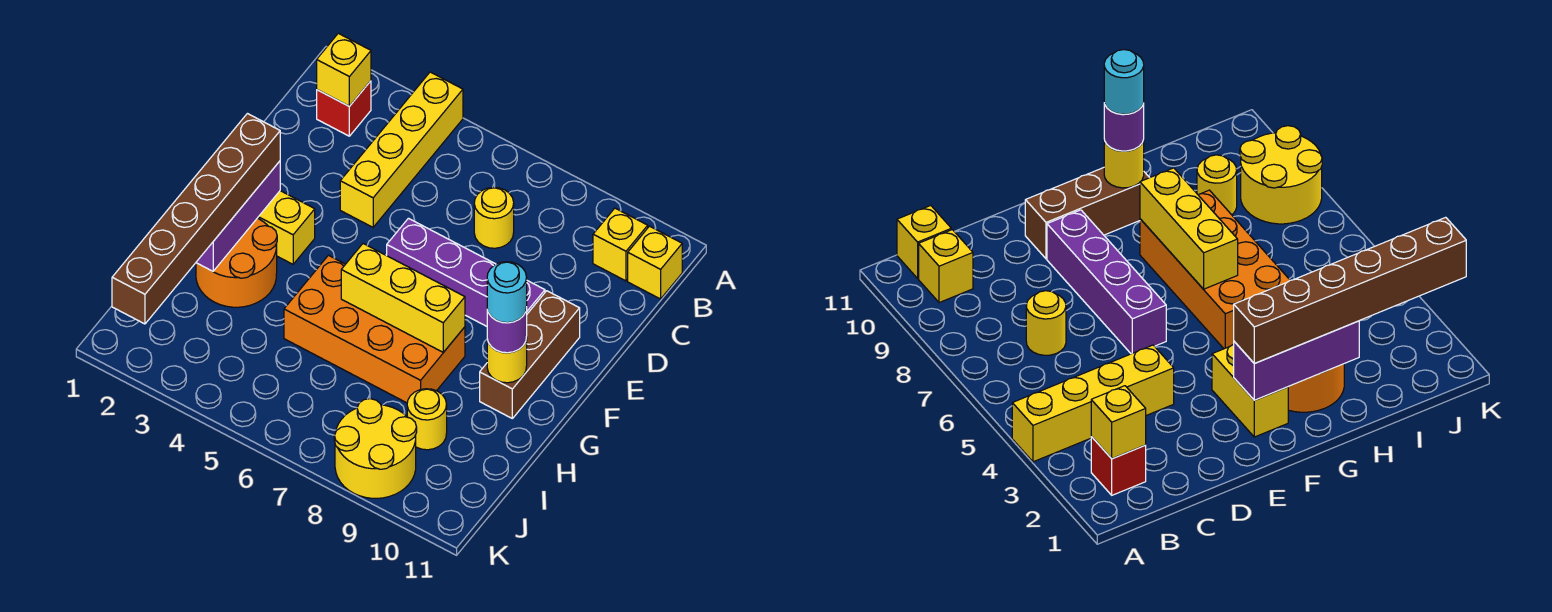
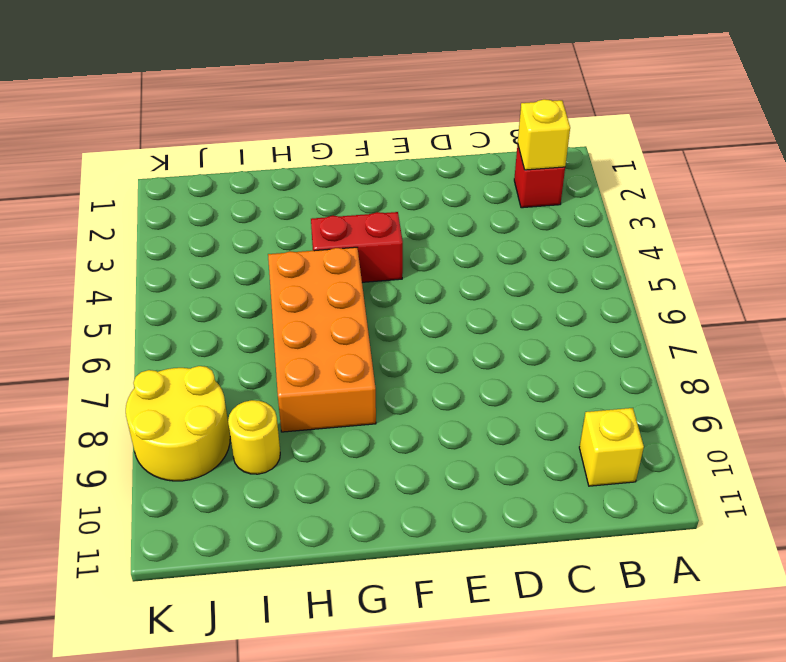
red 1x2 brick [311,212,403,282] -> none
none -> yellow 1x4 brick [340,72,463,227]
none -> yellow 1x1 brick [628,226,682,299]
none -> yellow 1x1 round brick [474,187,514,248]

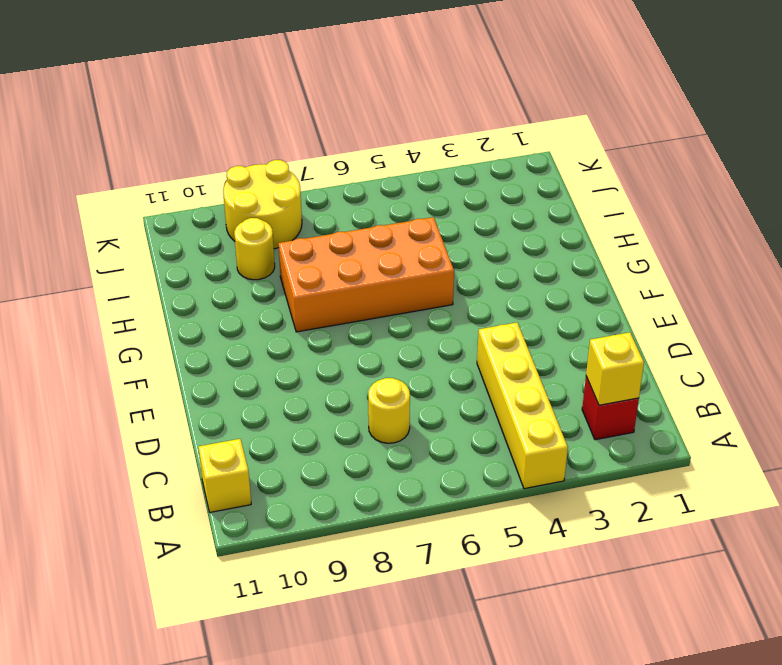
none -> yellow 1x1 brick [593,208,648,281]
none -> purple 1x4 brick [387,218,545,326]
none -> brown 1x3 brick [480,291,580,418]

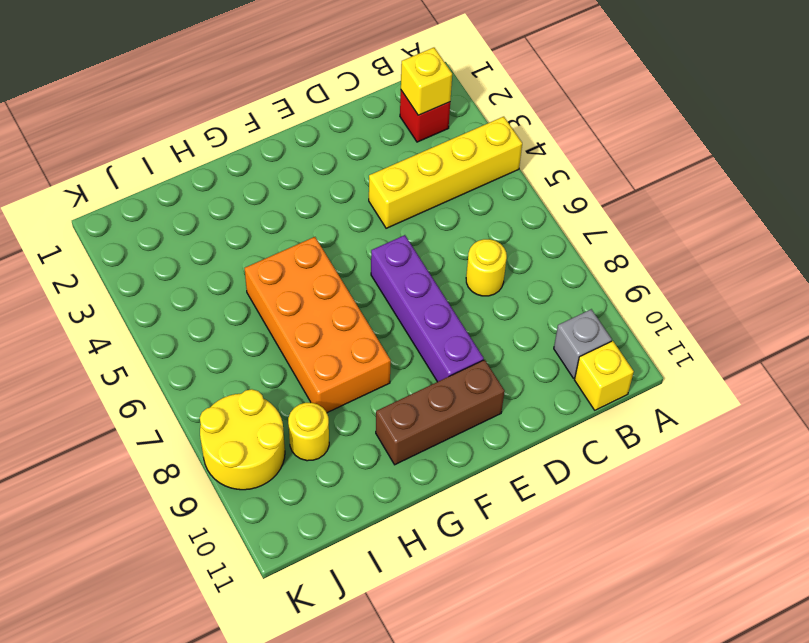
grey 1x1 brick [554,309,612,378] -> yellow 1x1 brick [593,208,648,281]
none -> yellow 1x2 brick [258,191,315,264]
none -> orange 2x2 round brick [196,218,277,307]
none -> purple 1x3 brick [196,161,280,271]

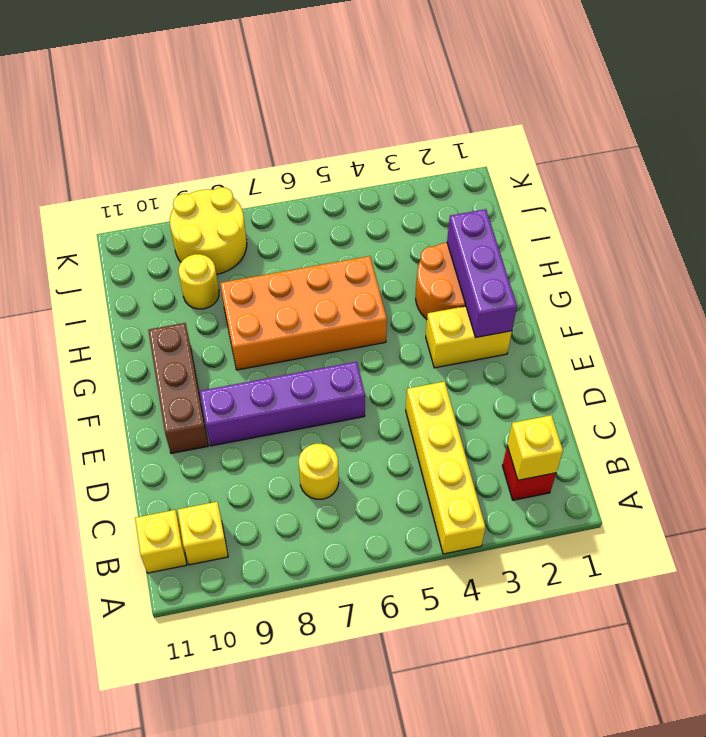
none -> yellow 1x3 brick [341,244,465,352]
none -> yellow 1x1 round brick [487,337,527,383]
none -> brown 1x6 brick [112,114,280,324]

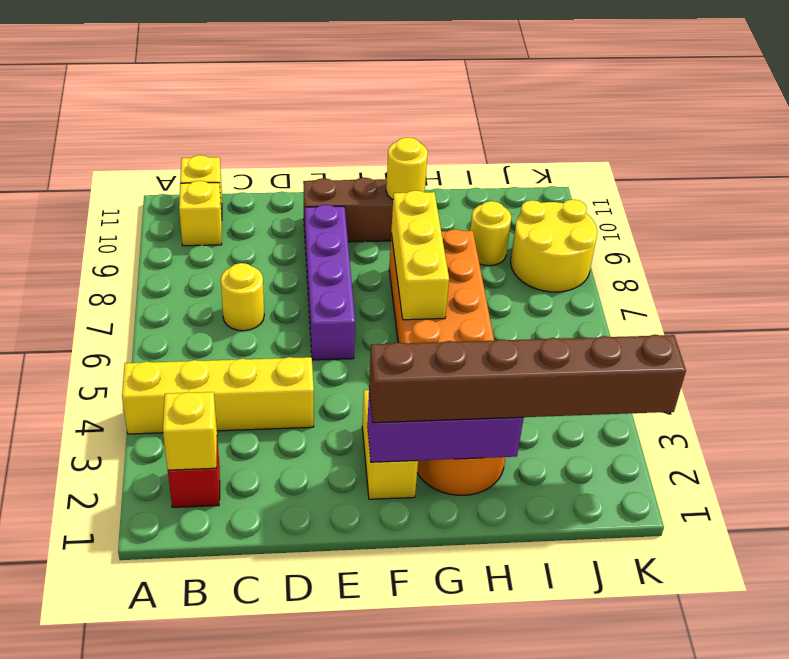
none -> purple 1x1 round brick [487,307,527,353]
none -> cyan 1x1 round brick [487,262,527,323]

